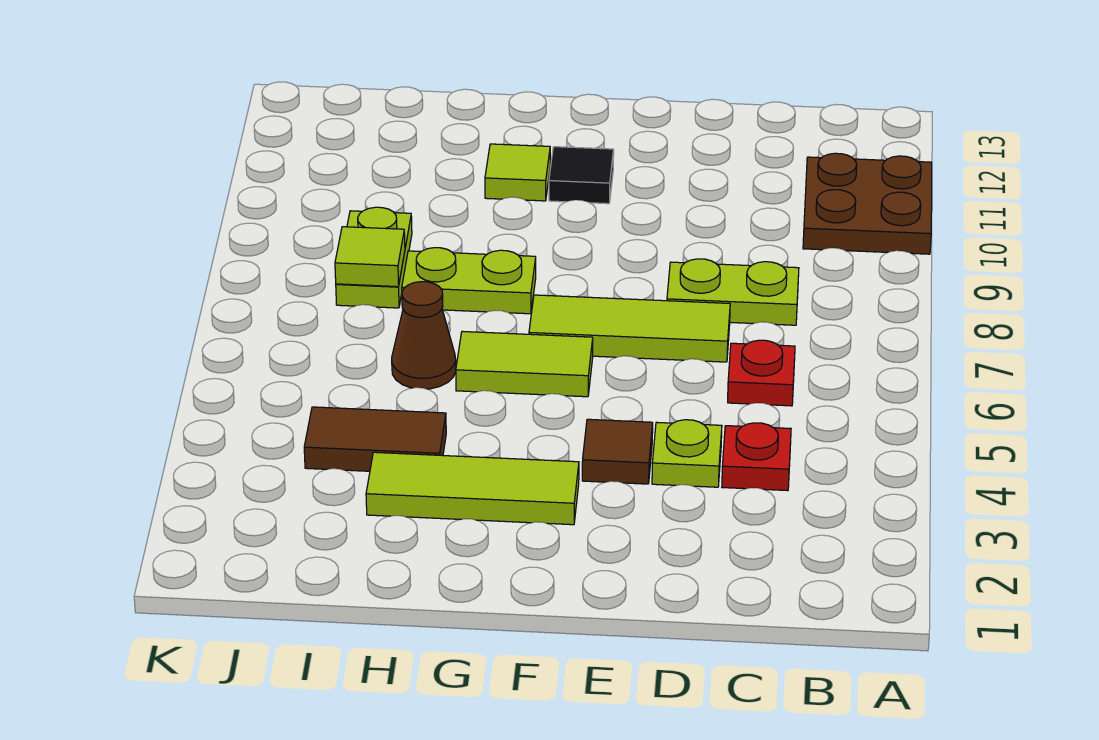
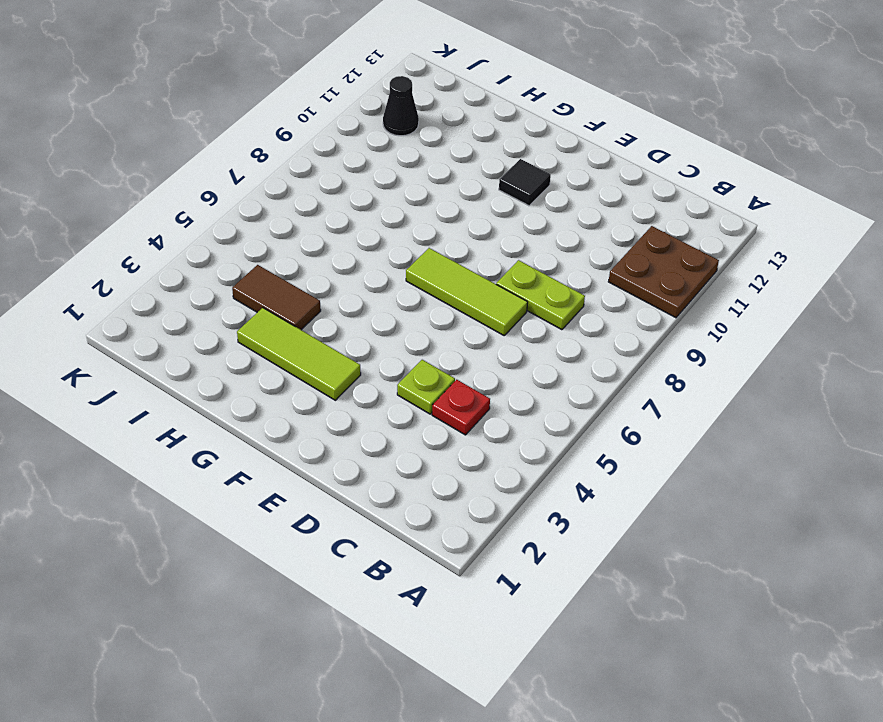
black 1x1 cone [383,76,419,136] -> none
none -> red 1x1 plate [728,340,795,406]
none -> brown 1x1 tile [582,419,653,484]
none -> lime 1x2 tile [456,331,593,397]

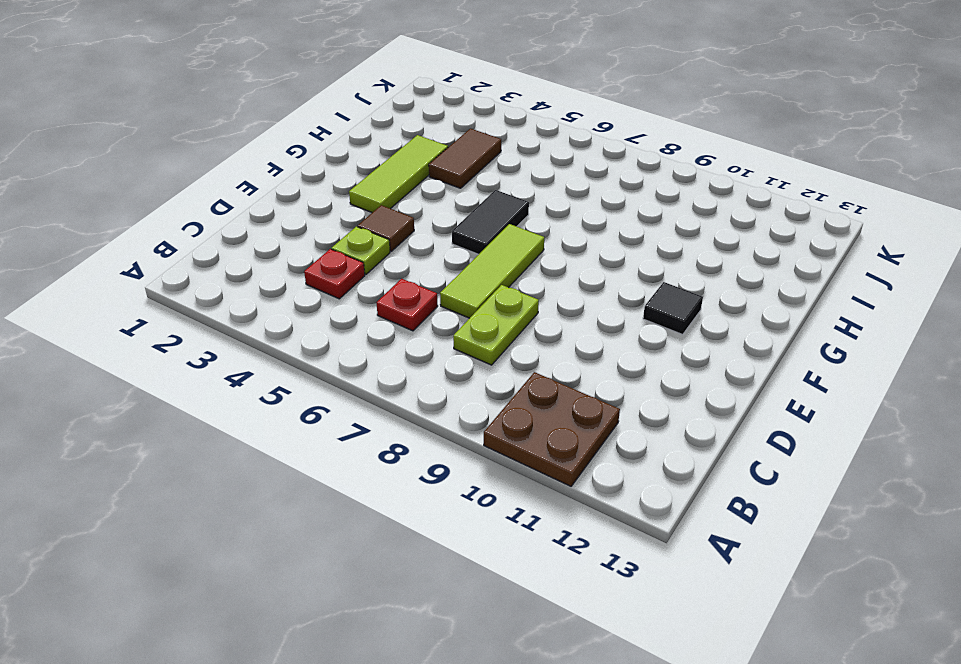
black 1x2 tile [452,190,529,254] -> lime 1x2 tile [456,331,593,397]
none -> lime 1x2 plate [402,248,536,314]
none -> lime 1x1 tile [485,144,550,201]
none -> brown 1x1 cone [392,282,456,389]

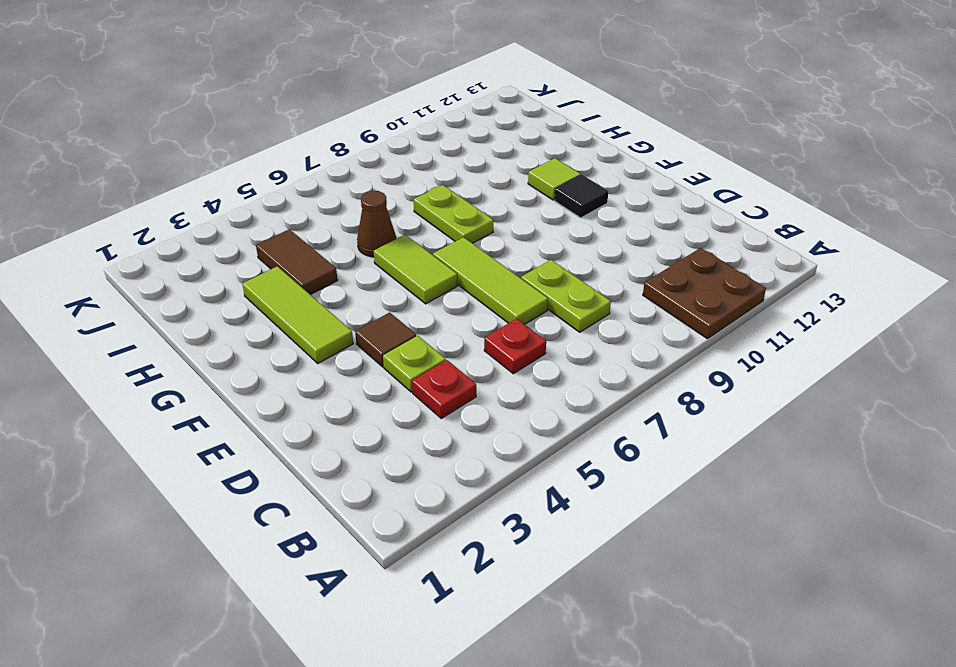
none -> lime 1x2 plate [336,207,412,308]
none -> lime 1x1 tile [335,227,405,287]

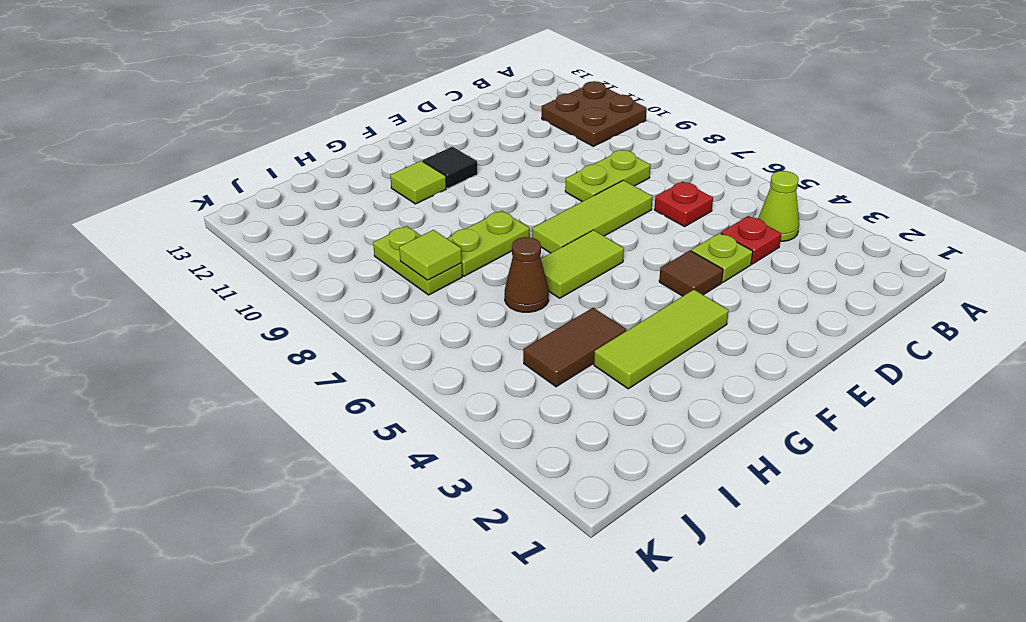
lime 1x1 cone [758,171,799,241] -> none

